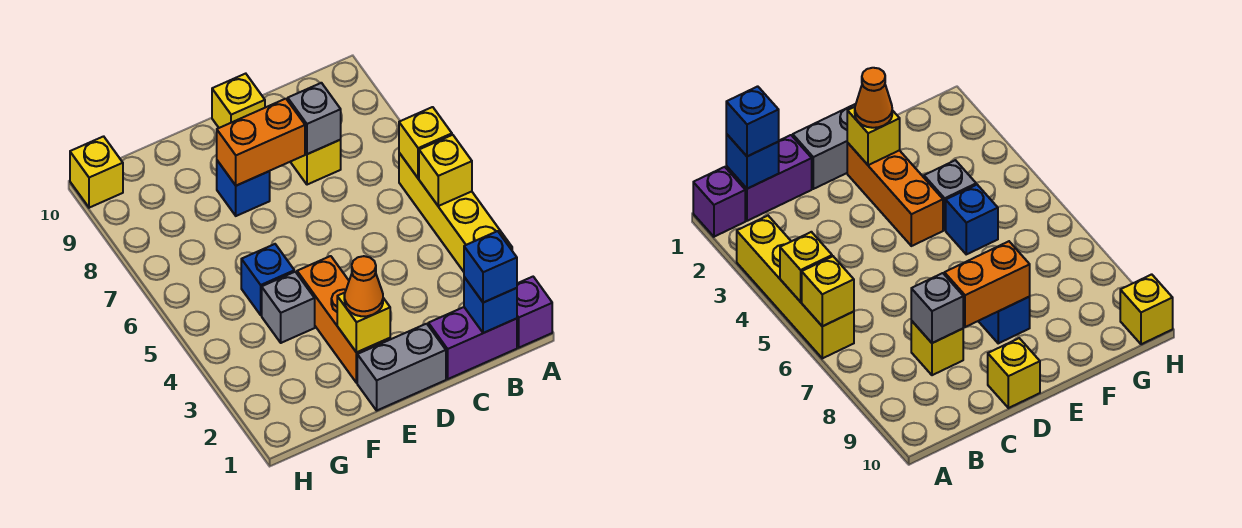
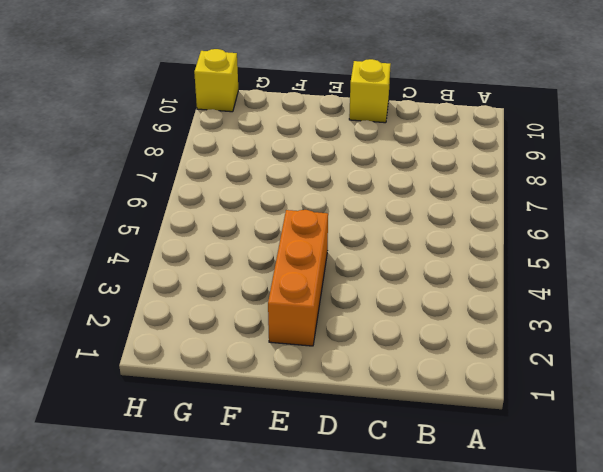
none -> purple 1x1 brick [517,277,552,348]
none -> yellow 1x4 brick [399,153,512,272]
none -> purple 1x2 brick [428,307,517,379]

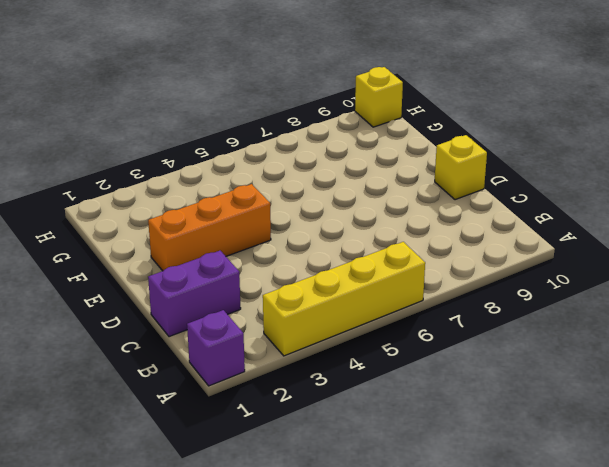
purple 1x2 brick [148,251,241,337] -> purple 1x2 brick turned to [428,307,517,379]
none -> yellow 1x1 brick [291,140,341,185]
none -> grey 1x2 brick [357,324,446,410]
none -> blue 1x1 brick [217,161,270,216]

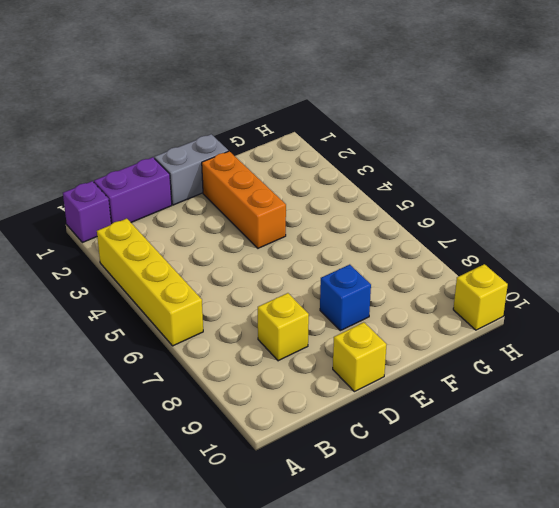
none -> grey 1x1 brick [262,272,315,343]
none -> blue 1x1 brick [241,244,294,315]
none -> yellow 1x1 brick [419,135,472,206]

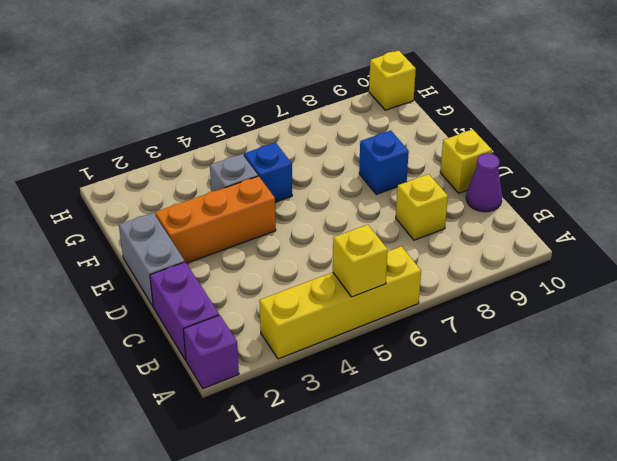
purple 1x1 cone [466,153,502,212] -> none
none -> yellow 1x1 brick [399,107,452,178]
none -> blue 1x1 brick [464,277,517,333]
none -> grey 1x1 brick [288,83,341,154]

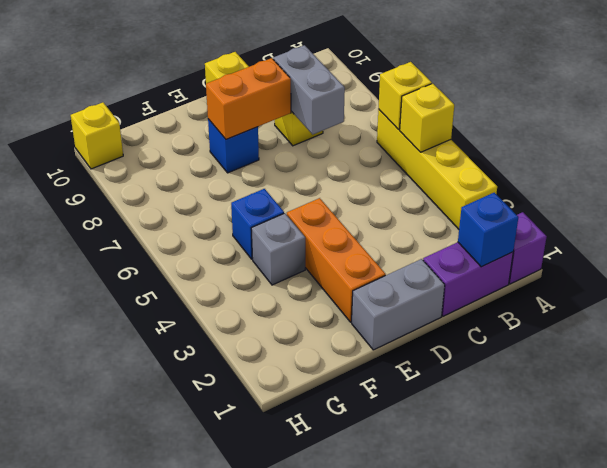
grey 1x2 brick [273,45,345,134] -> grey 1x1 brick [288,83,341,154]
none -> yellow 1x1 brick [337,293,390,352]
none -> blue 1x1 brick [464,231,517,303]
none -> orange 1x1 cone [344,256,383,316]

